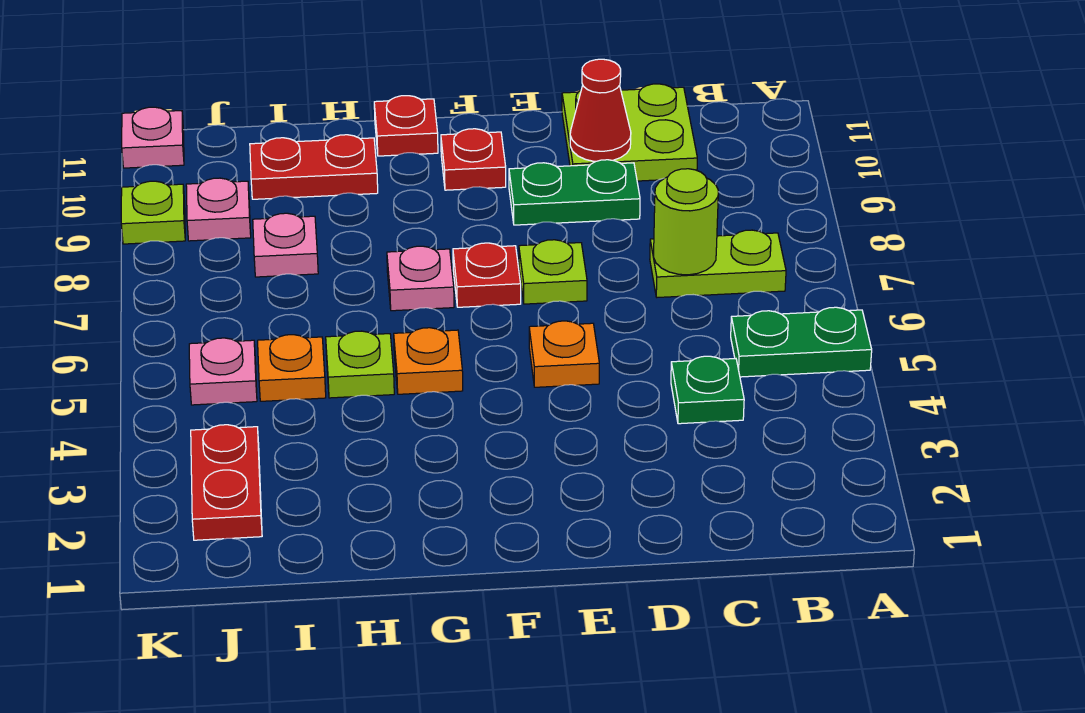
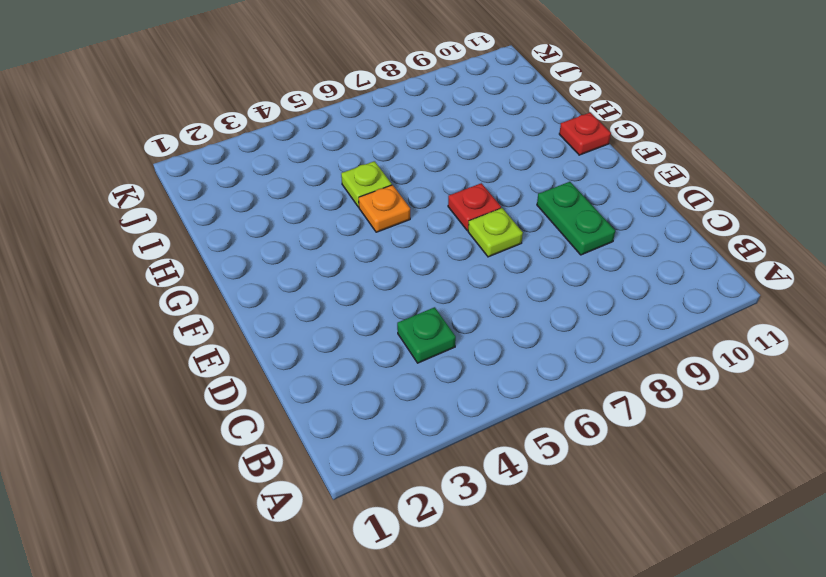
none -> green 1x2 plate [731,307,872,377]
none -> lime 1x2 plate [650,230,786,297]
none -> lime 2x2 plate [562,84,697,181]

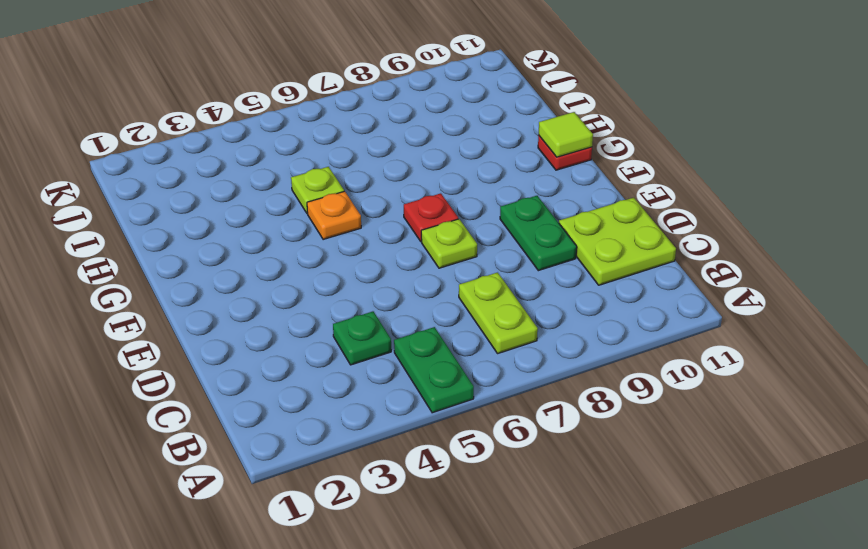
lime 1x1 tile [539,112,593,157] -> none
none -> orange 1x1 plate [529,321,599,387]
none -> red 1x1 plate [441,129,506,190]
none -> pink 1x1 plate [387,246,454,311]

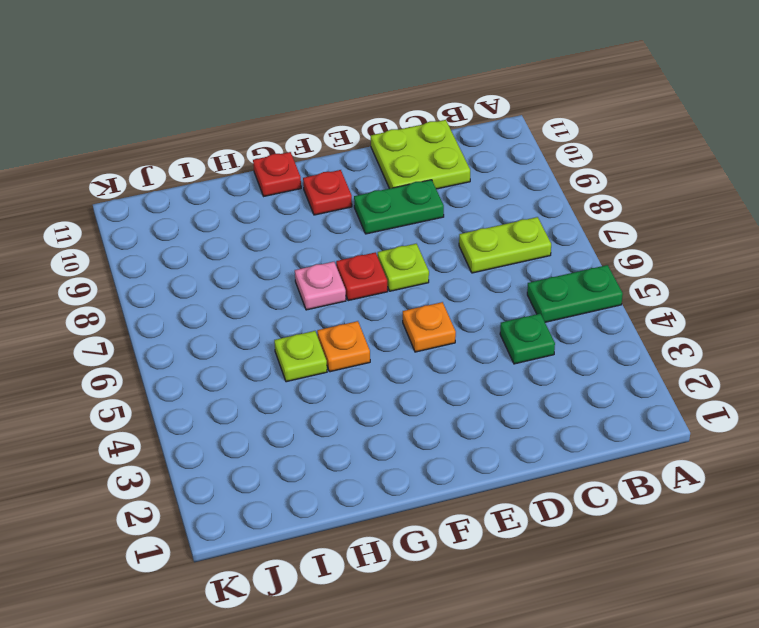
none -> red 1x2 plate [250,135,378,199]
none -> orange 1x1 plate [258,335,326,401]
none -> pink 1x1 plate [253,213,318,277]

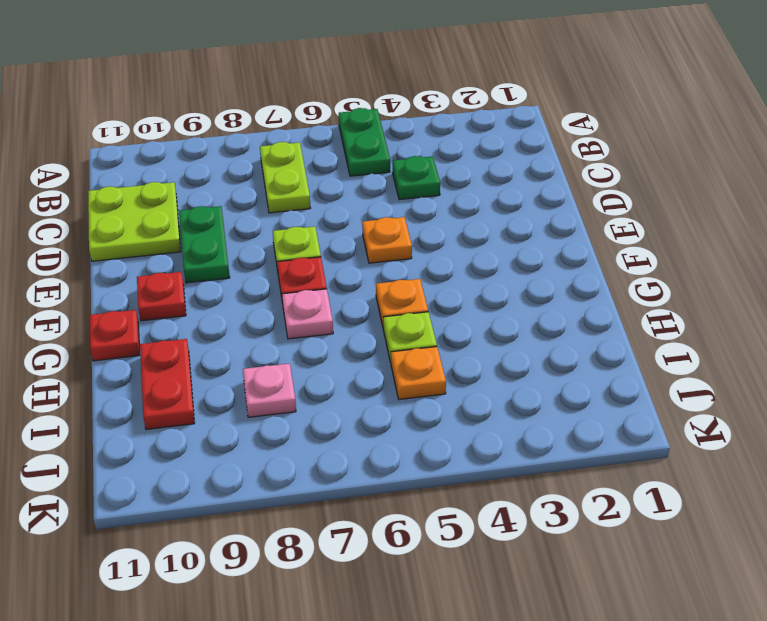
none -> red 1x2 plate [191,425,262,540]
none -> pink 1x1 plate [189,338,257,405]
none -> pink 1x1 plate [186,178,251,241]

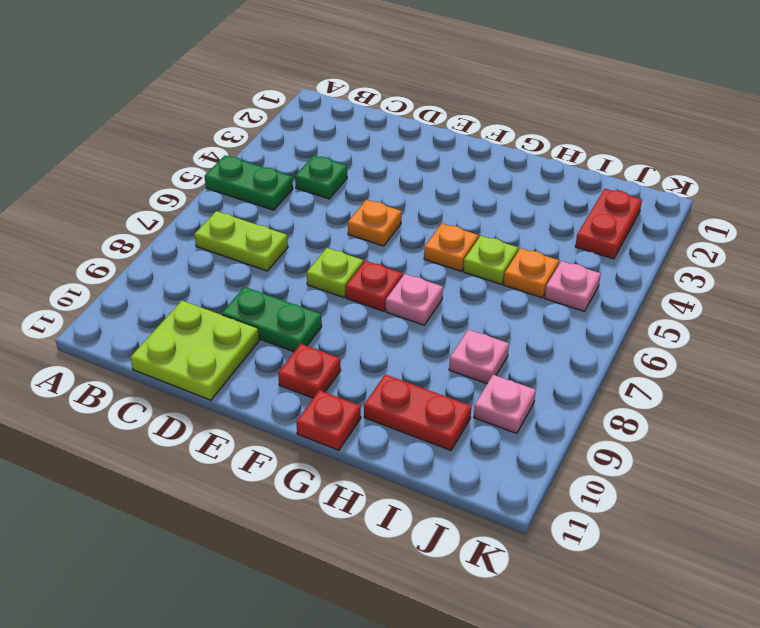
none -> lime 1x1 plate [121,181,185,244]
none -> pink 1x1 plate [122,107,184,168]
none -> lime 1x1 round brick [654,169,718,275]

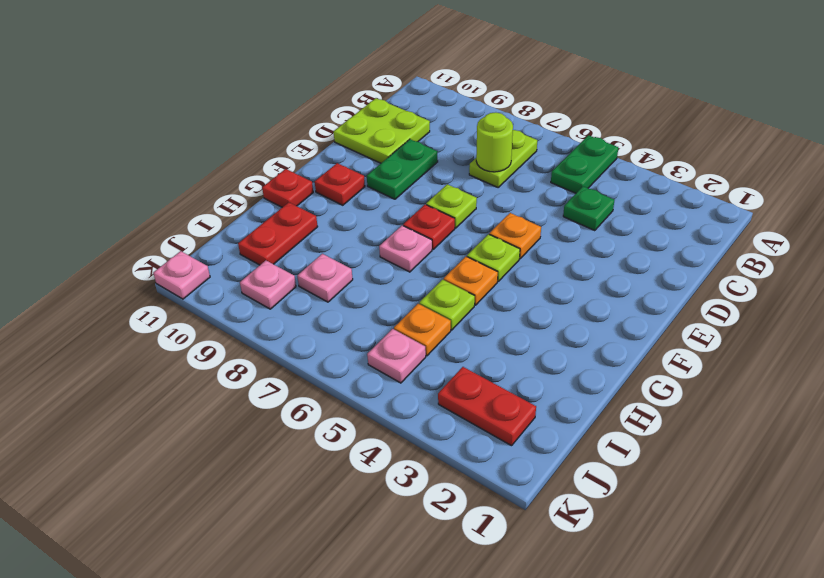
lime 1x1 plate [467,234,520,281] -> lime 1x1 plate moved to [121,181,185,244]
none -> red 1x1 cone [570,59,631,162]

